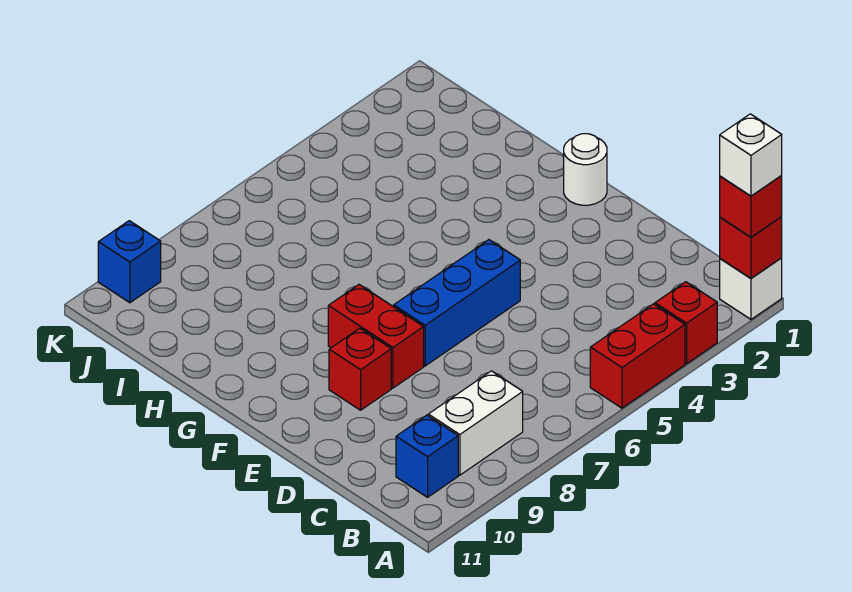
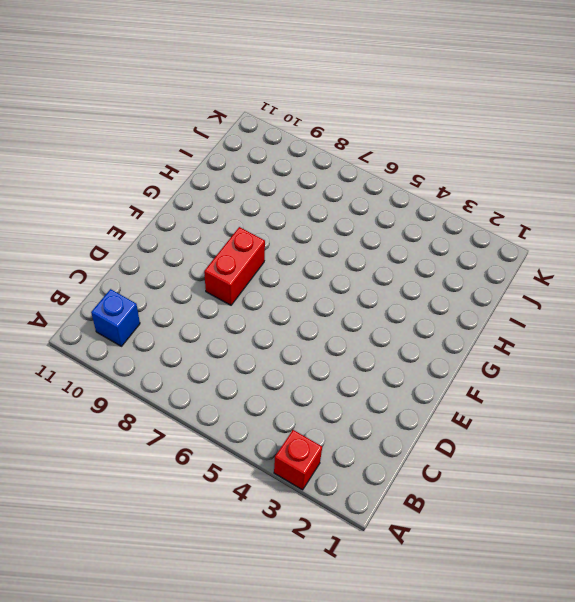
none -> white 1x1 brick [720,258,782,319]
none -> red 1x2 brick [590,304,685,408]
none -> white 1x2 brick [428,371,523,475]

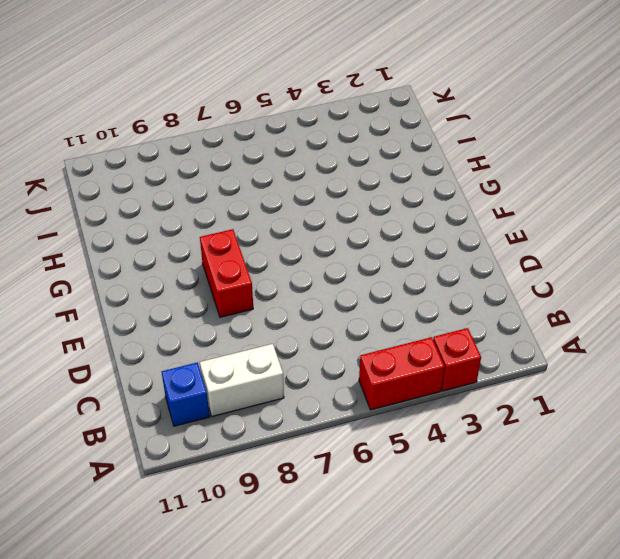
none -> white 1x1 brick [720,258,782,319]
none -> blue 1x3 brick [394,240,520,366]
none -> red 1x1 brick [329,328,391,410]

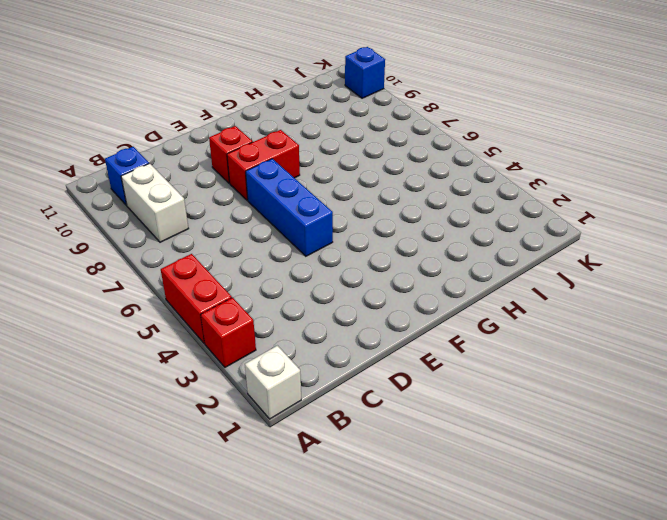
none -> white 1x1 round brick [564,134,607,205]
none -> red 1x1 brick [720,217,782,278]
none -> red 1x1 brick [720,176,782,237]

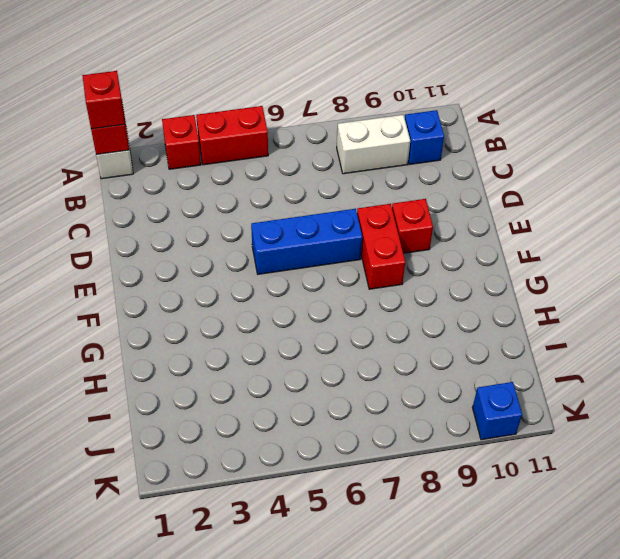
none -> white 1x1 round brick [564,134,607,205]
none -> white 1x1 brick [720,114,782,196]

